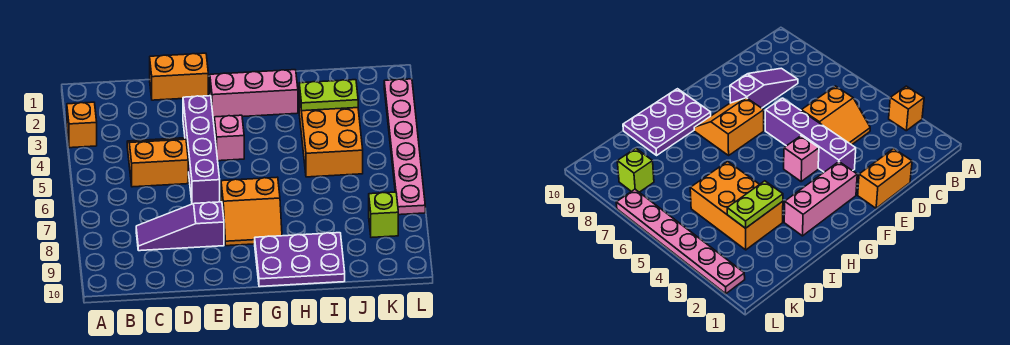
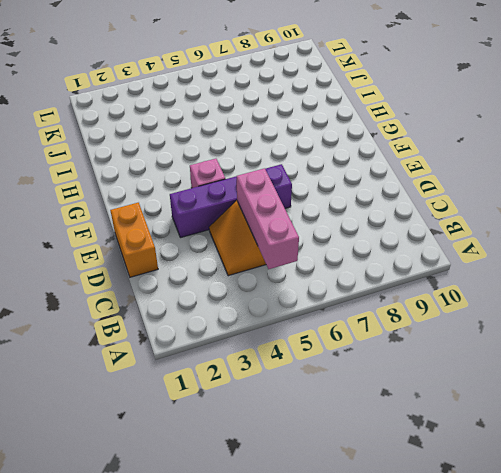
pink 1x3 brick [236,168,299,269] -> pink 1x3 brick moved to [210,70,298,118]
none -> orange 1x1 brick [67,102,97,148]
none -> purple 1x3 slope [136,202,224,251]
none -> orange 2x2 slope [221,177,282,246]

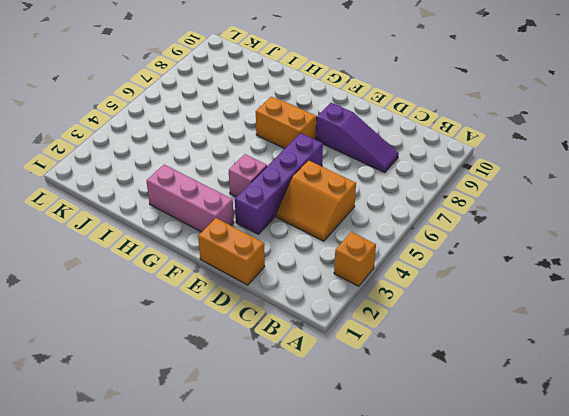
none -> purple 2x3 plate [255,233,345,287]
none -> orange 2x3 brick [299,92,363,177]
none -> lime 1x1 brick [369,192,398,238]

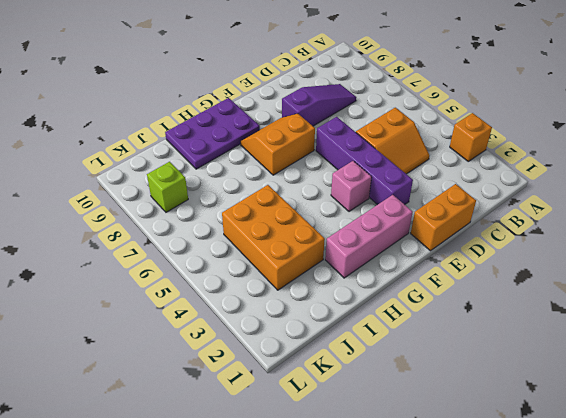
none -> pink 1x6 plate [384,79,425,215]
none -> lime 1x2 plate [299,80,358,111]

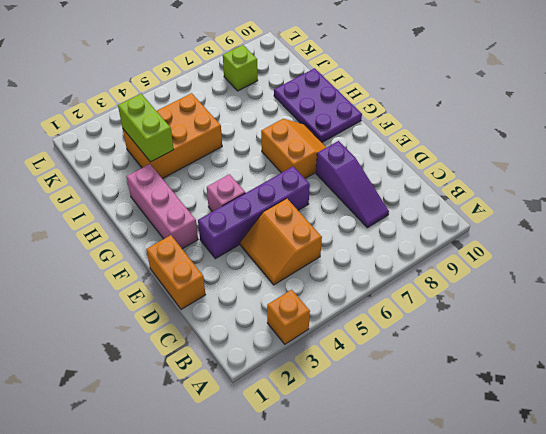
lime 1x2 brick [118,94,174,162] -> lime 1x2 plate [299,80,358,111]
none -> pink 1x6 plate [384,79,425,215]

